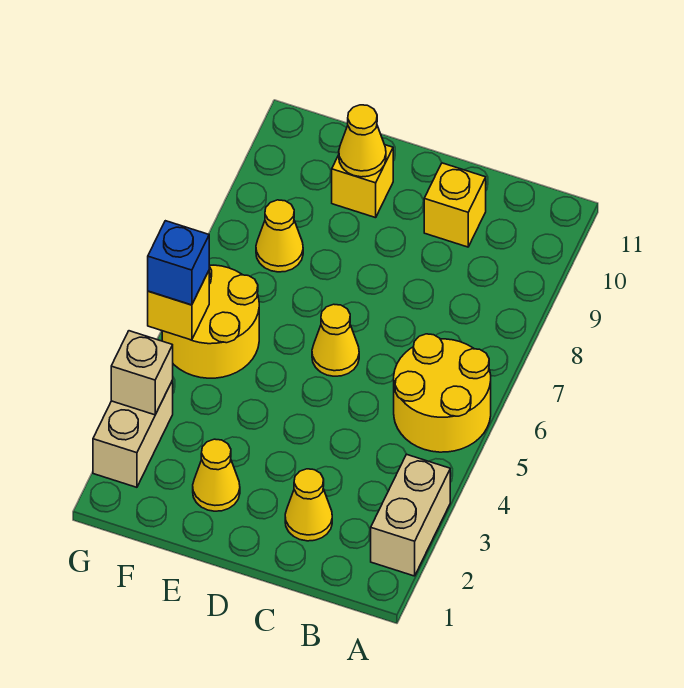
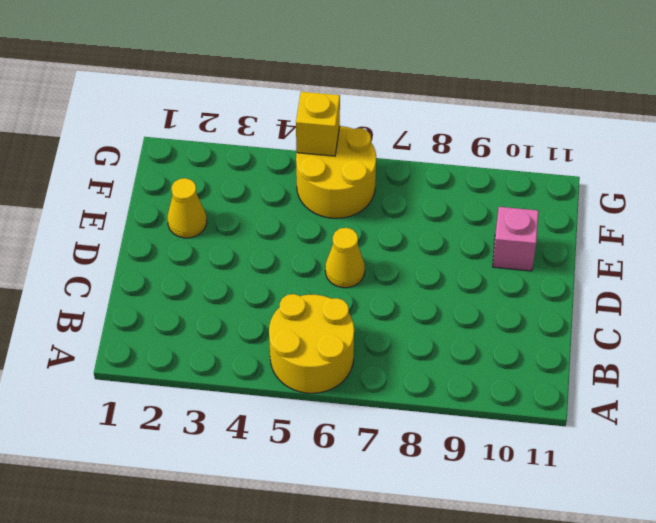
pink 1x1 brick [493,207,539,271] -> yellow 1x1 brick [332,145,393,218]
none -> tan 1x2 brick [371,454,450,576]
none -> yellow 1x1 cone [285,469,332,541]
none -> yellow 1x1 brick [424,163,486,247]

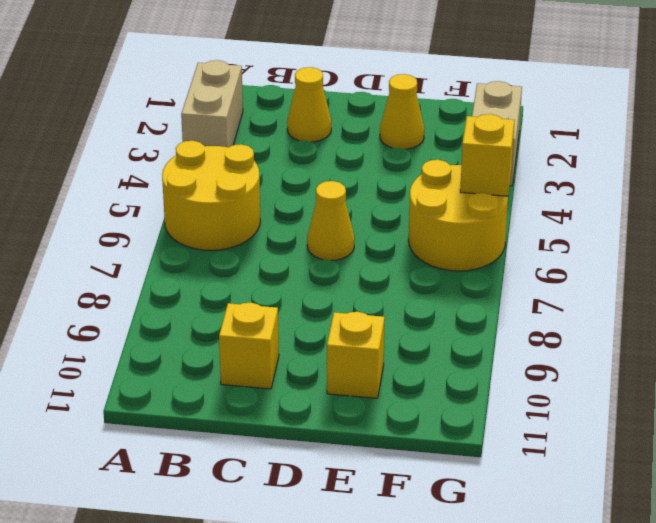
none -> yellow 1x1 cone [256,200,303,272]
none -> yellow 1x1 cone [339,105,386,177]
none -> tan 1x1 brick [111,331,173,415]

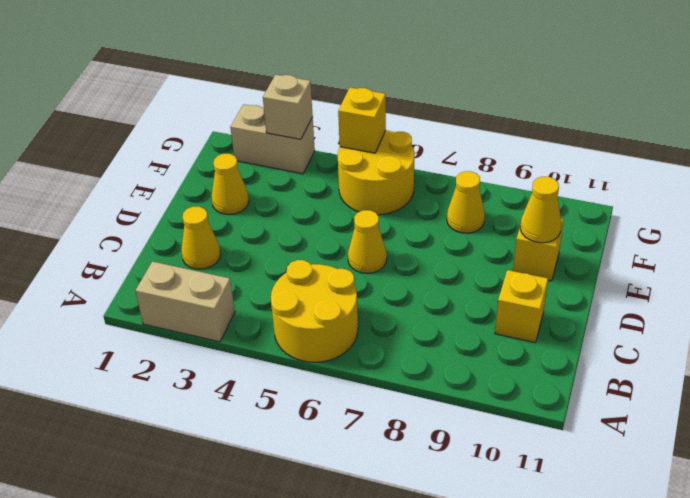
none -> blue 1x1 brick [148,221,209,305]

